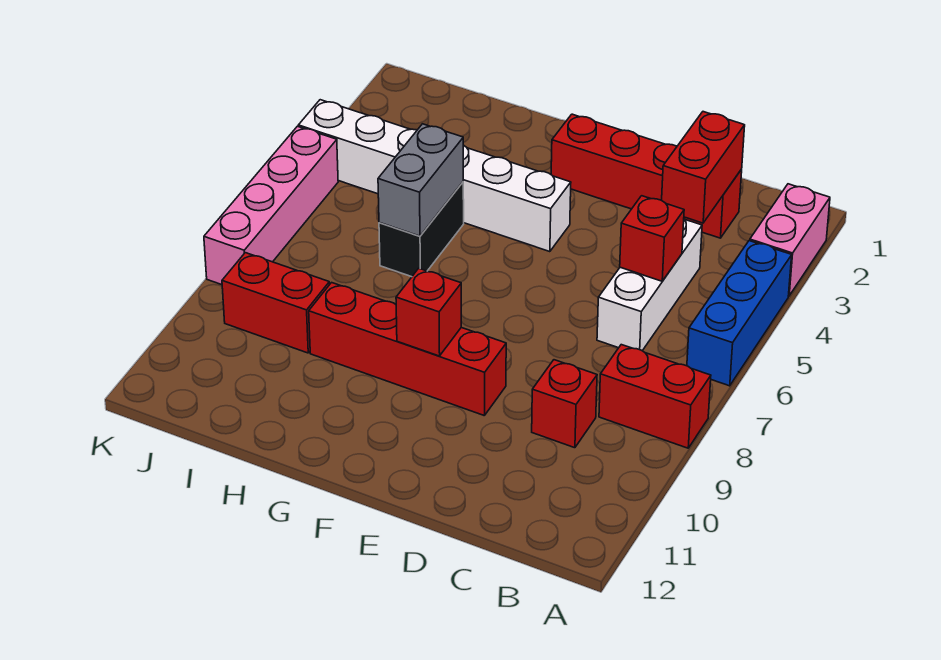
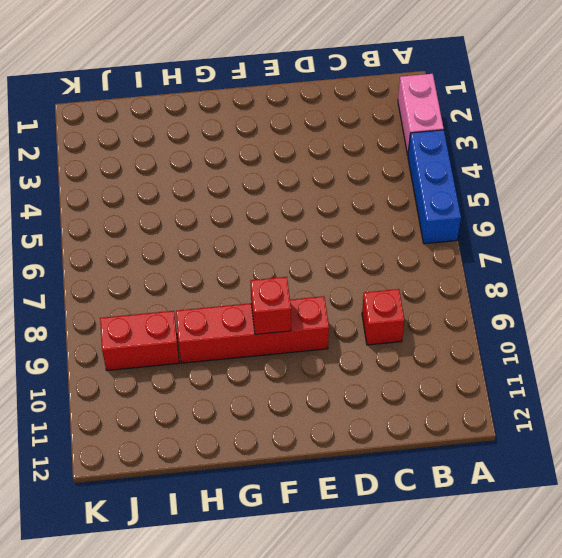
none -> red 1x2 brick [599,345,711,448]
none -> red 1x4 brick [551,114,742,238]
none -> white 1x3 brick [597,219,702,351]

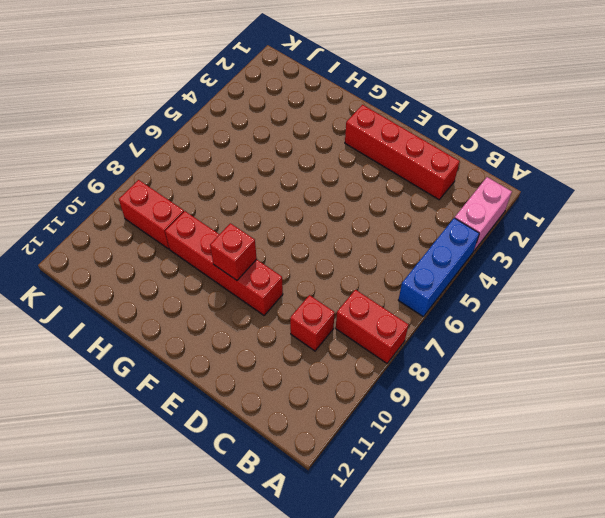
none -> white 1x3 brick [597,219,702,351]
none -> white 1x6 brick [298,100,571,252]
none -> black 1x2 brick [379,182,464,277]

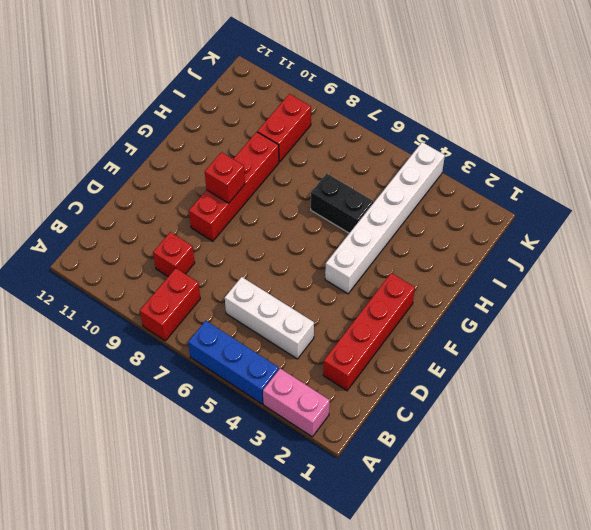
none -> pink 1x4 brick [204,126,338,285]
none -> red 1x2 brick [662,112,745,223]
none -> red 1x1 brick [620,196,684,281]

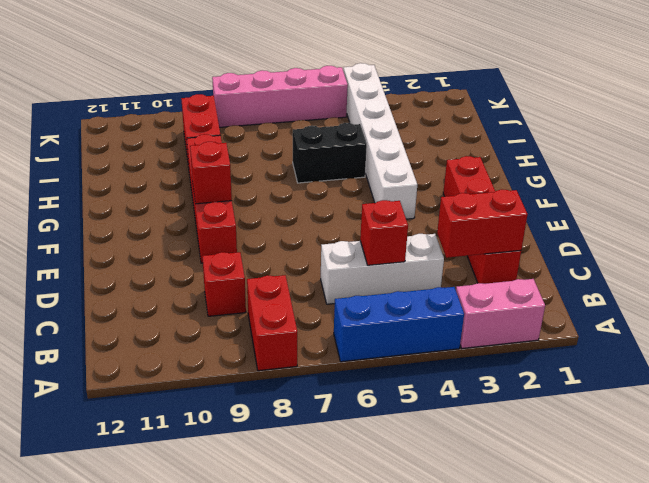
none -> grey 1x2 brick [378,124,463,236]

